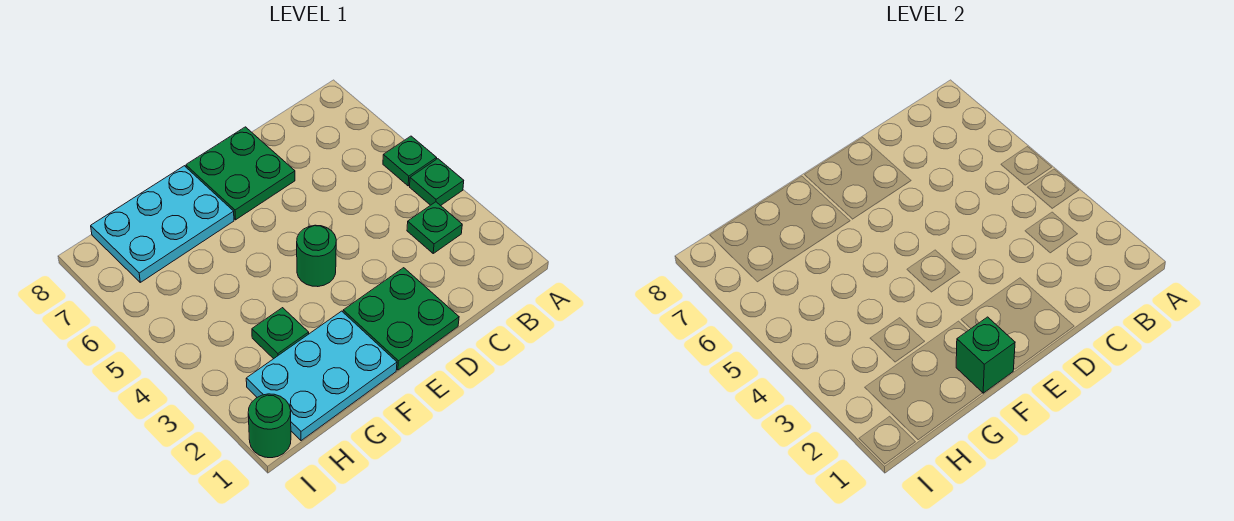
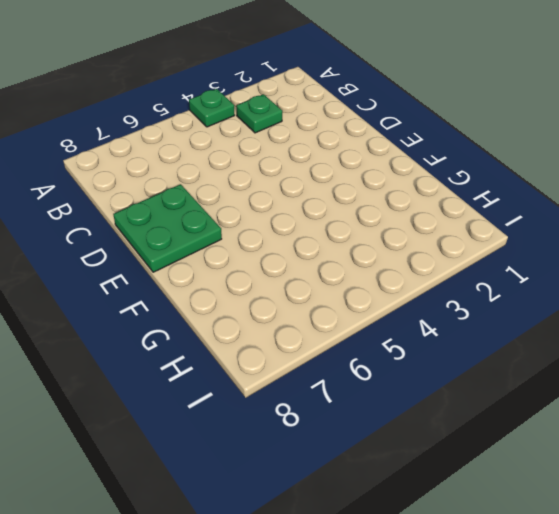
none -> green 1x1 plate [383,136,437,186]
none -> green 2x2 plate [343,268,459,370]

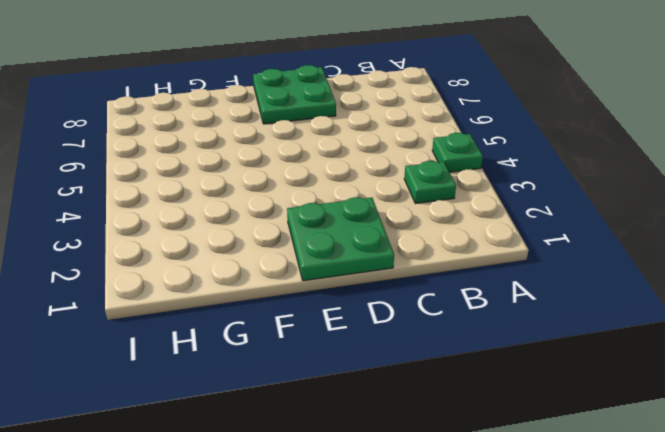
none -> green 1x1 plate [383,136,437,186]
none -> green 1x1 round brick [297,225,336,287]

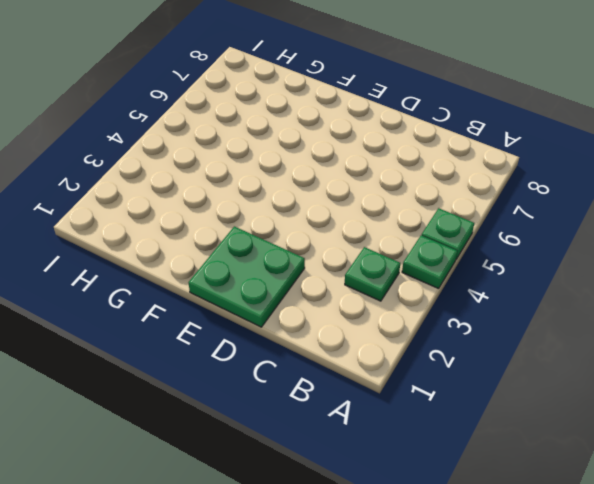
none -> green 2x2 plate [186,127,295,220]
none -> green 1x1 round brick [297,225,336,287]

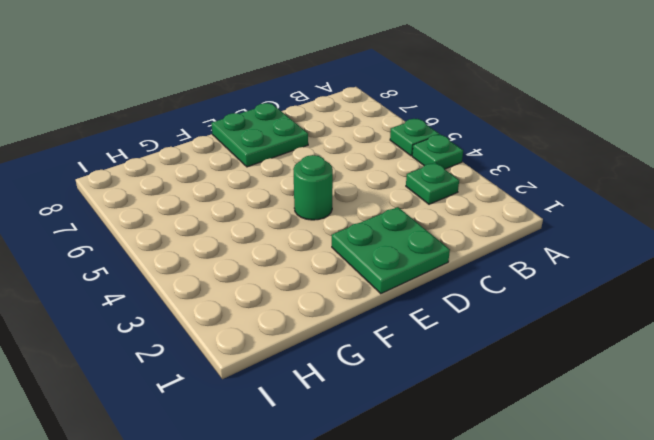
none -> cyan 2x3 plate [246,311,397,441]
none -> cyan 2x3 plate [91,166,234,282]

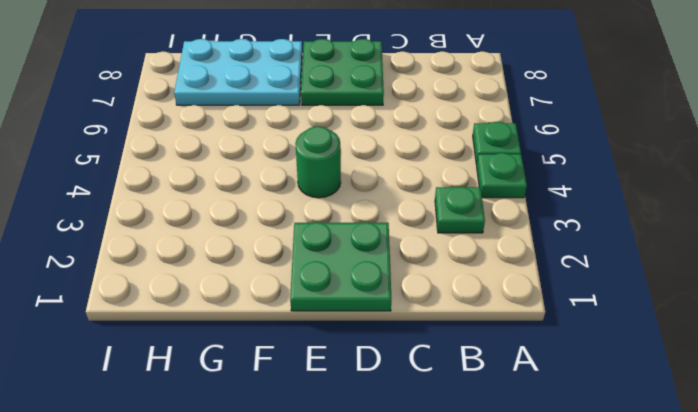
none -> cyan 2x3 plate [246,311,397,441]
none -> green 1x1 plate [252,308,309,359]

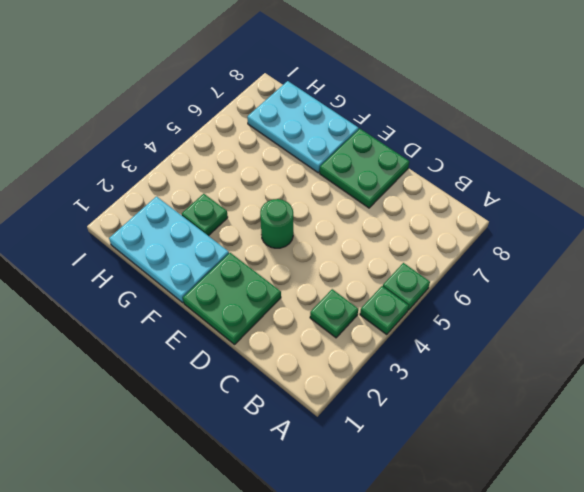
none -> green 1x1 round brick [248,394,291,458]
none -> green 1x1 brick [956,317,1015,393]

